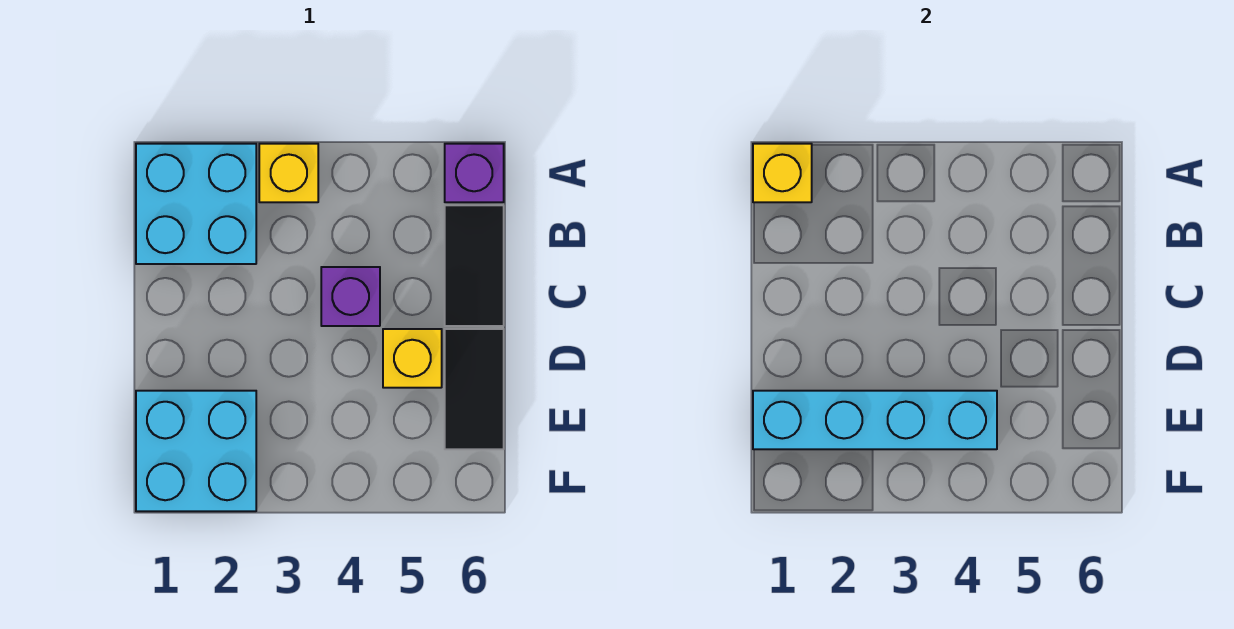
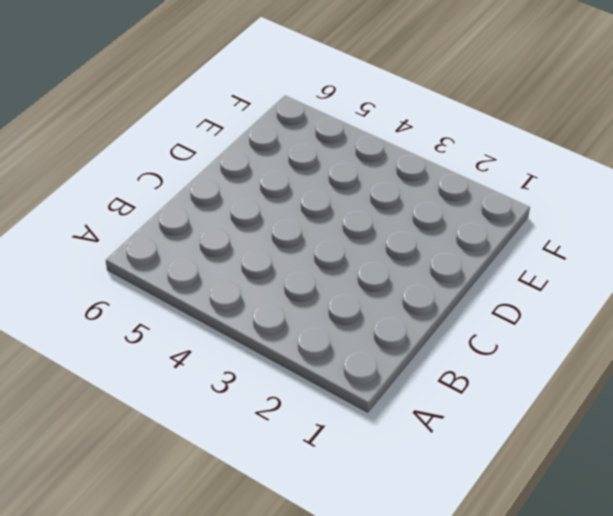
none -> cyan 2x2 brick [136,144,256,264]
none -> yellow 1x1 brick [259,144,318,202]

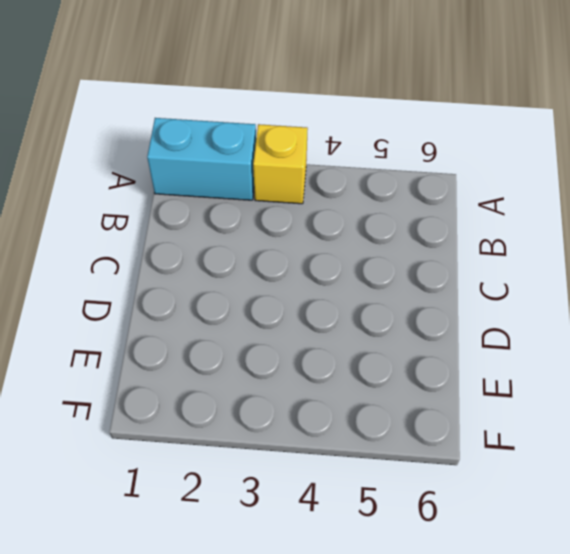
cyan 1x2 brick [147,118,256,200] -> cyan 2x2 brick [136,144,256,264]
none -> purple 1x1 brick [445,144,504,202]
none -> black 1x2 tile [445,205,504,326]

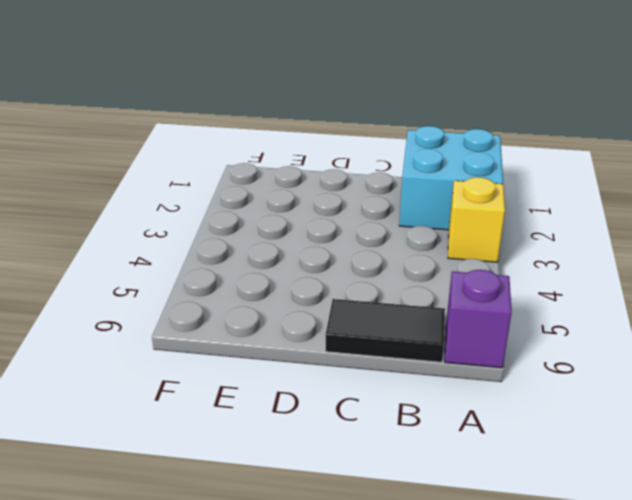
none -> purple 1x1 brick [321,267,380,326]
none -> yellow 1x1 brick [383,329,442,388]

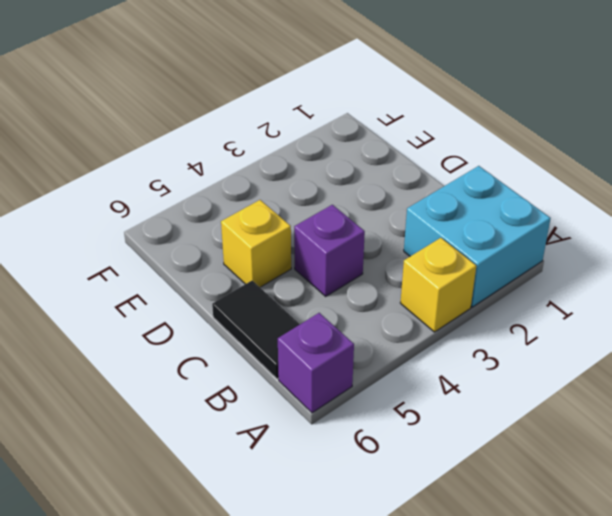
none -> black 1x2 tile [445,329,504,449]
none -> cyan 2x2 brick [136,391,256,511]

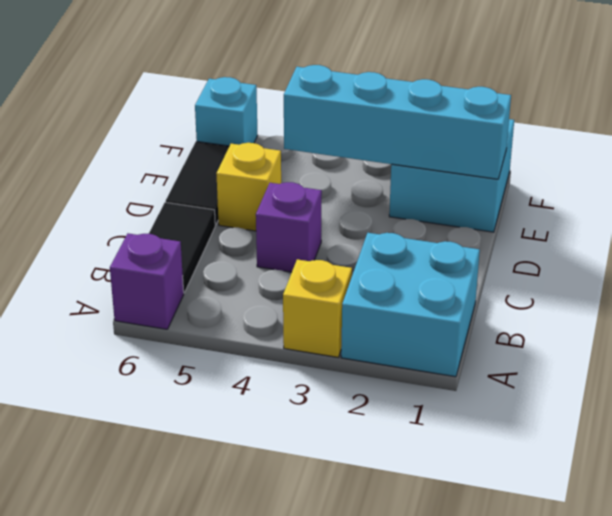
cyan 1x1 brick [195,77,258,146] -> none
none -> yellow 1x1 brick [753,144,812,202]

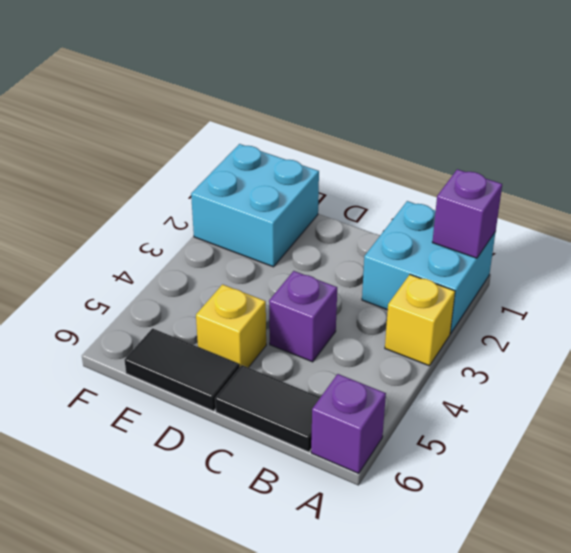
purple 1x1 brick [432,169,502,258] -> yellow 1x1 brick [753,144,812,202]
none -> cyan 1x4 brick [753,391,997,449]

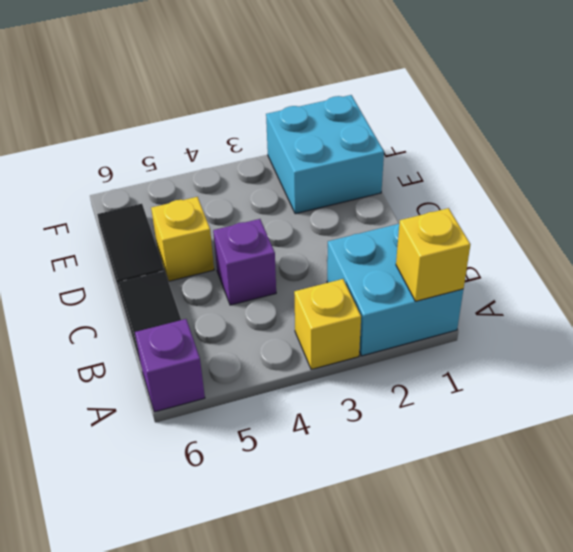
none -> cyan 1x4 brick [753,391,997,449]

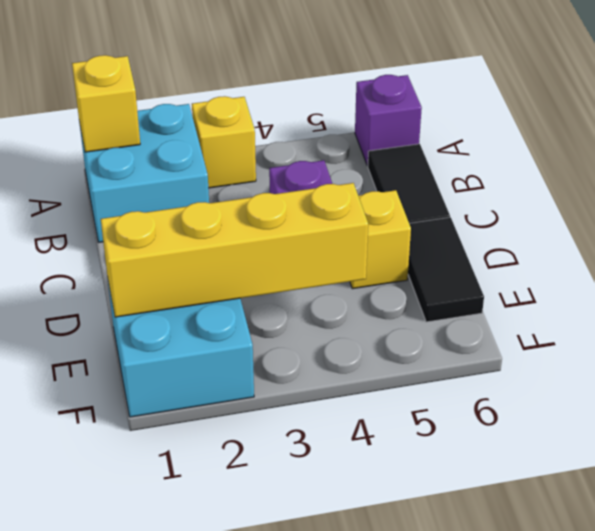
yellow 1x4 brick [101,183,368,317] -> cyan 1x4 brick [753,391,997,449]

